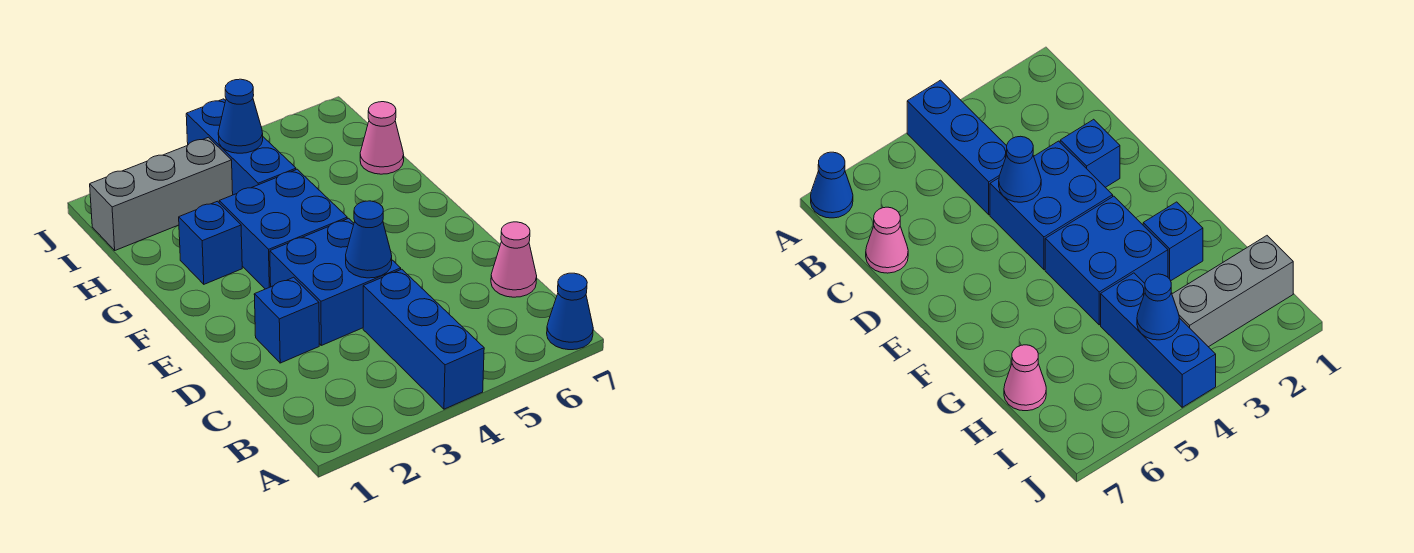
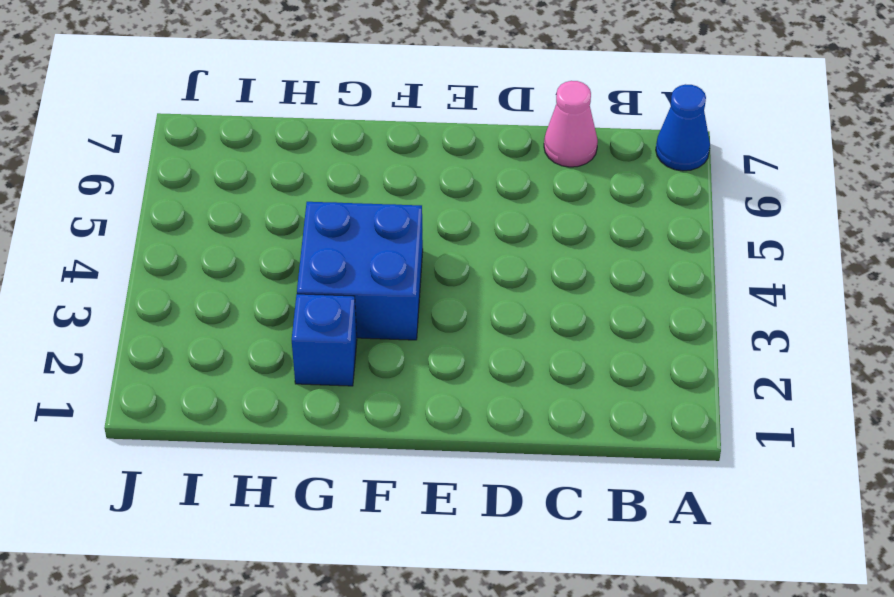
none -> blue 1x3 brick [363,269,484,409]
none -> blue 1x1 brick [254,277,319,363]
none -> blue 2x2 brick [270,218,401,345]

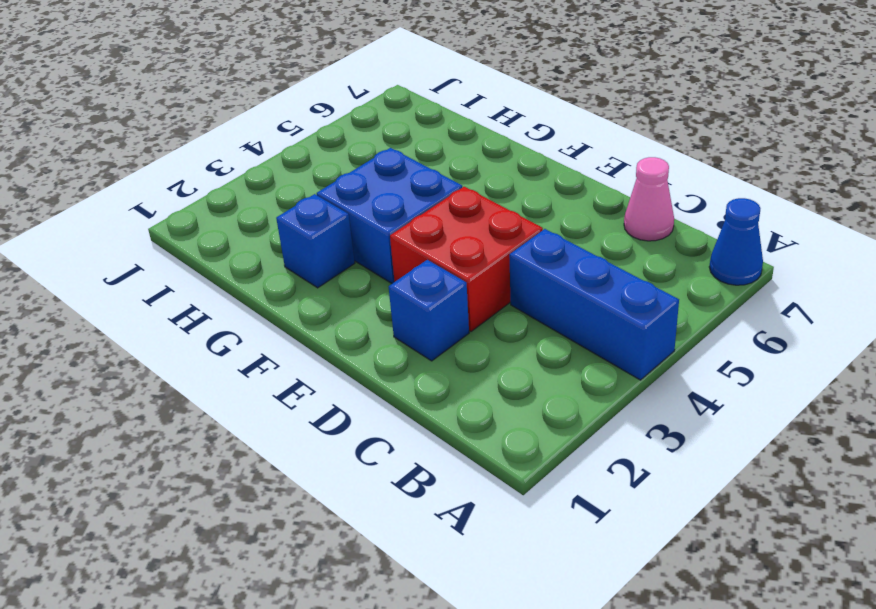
red 2x2 brick [390,187,543,331] -> blue 2x2 brick [270,218,401,345]
none -> blue 1x3 brick [186,99,296,195]
none -> pink 1x1 cone [360,102,404,174]
none -> grey 1x3 brick [90,137,233,250]

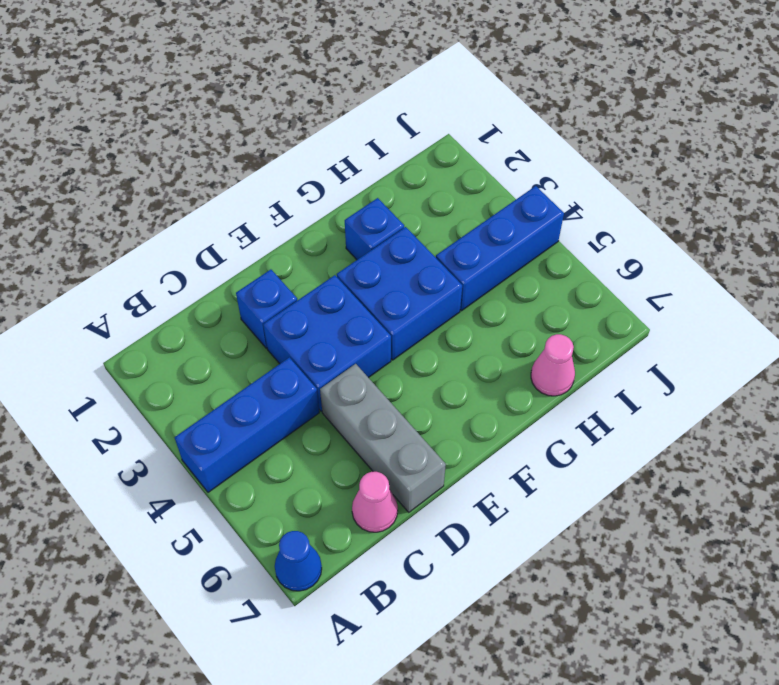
grey 1x3 brick [320,364,446,512] -> grey 1x3 brick moved to [90,137,233,250]
none -> blue 1x1 cone [346,201,392,278]
none -> blue 1x1 cone [218,79,263,153]

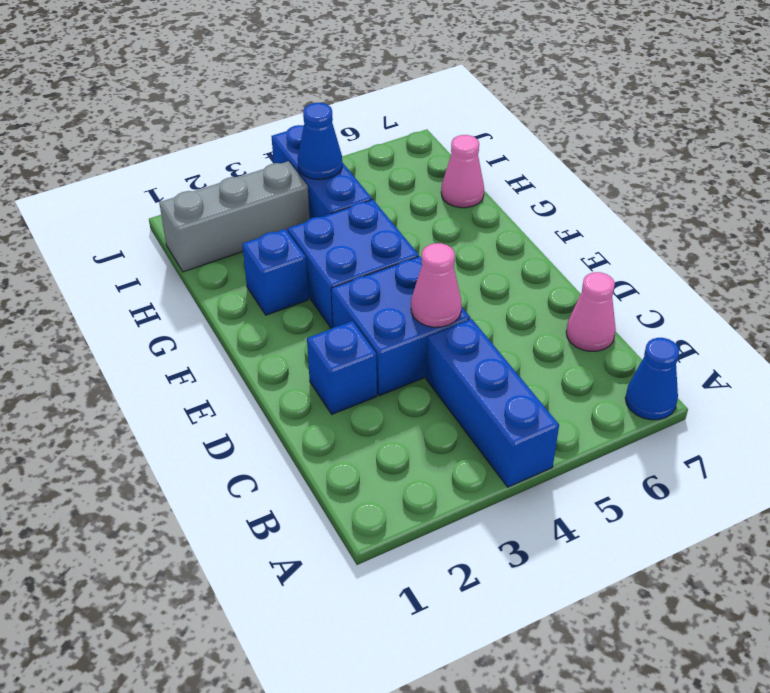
pink 1x1 cone [411,243,462,327] -> blue 1x1 cone [346,201,392,278]

